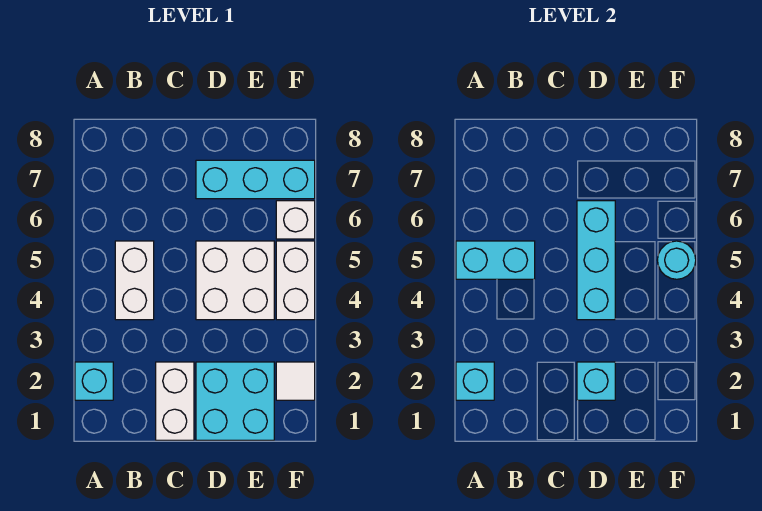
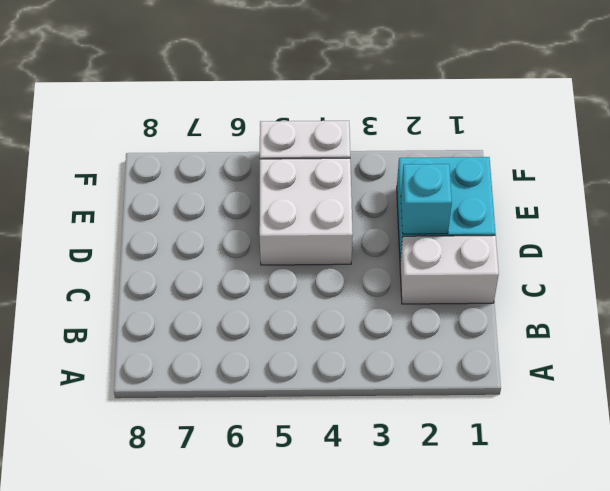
none -> cyan 1x1 brick [75,362,113,400]
none -> white 1x2 brick [115,241,154,320]
none -> cyan 1x3 brick [196,160,315,199]

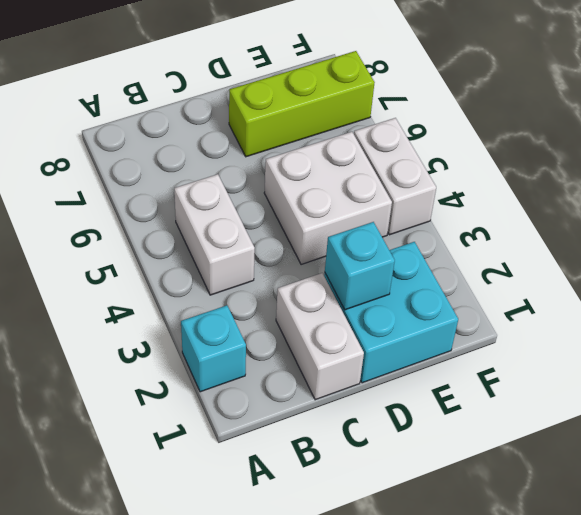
lime 1x3 brick [229,51,375,157] -> cyan 1x3 brick [196,160,315,199]
none -> white 1x1 tile [276,362,315,400]
none -> white 1x1 brick [276,201,315,239]
none -> cyan 1x1 brick [456,362,494,400]

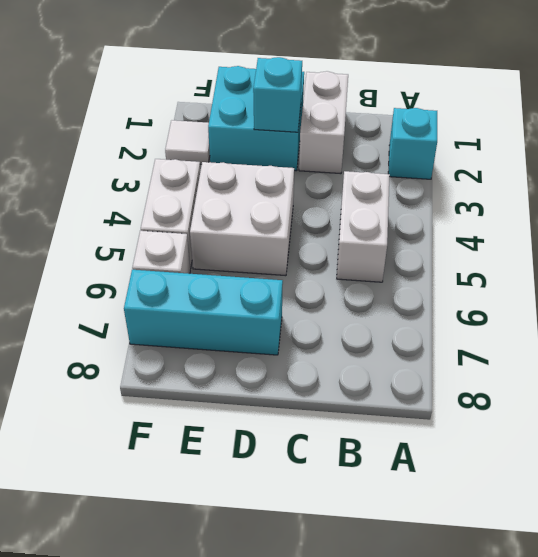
none -> cyan 1x1 brick [456,362,494,400]
none -> cyan 1x2 brick [456,241,535,279]
none -> cyan 1x3 brick [577,201,615,320]

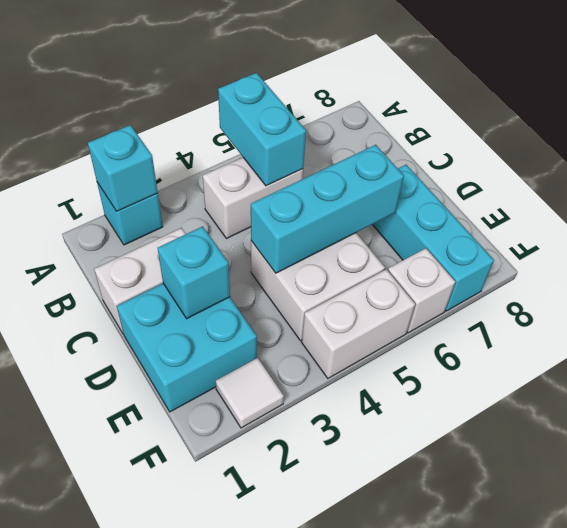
none -> cyan 1x1 round brick [657,241,696,279]

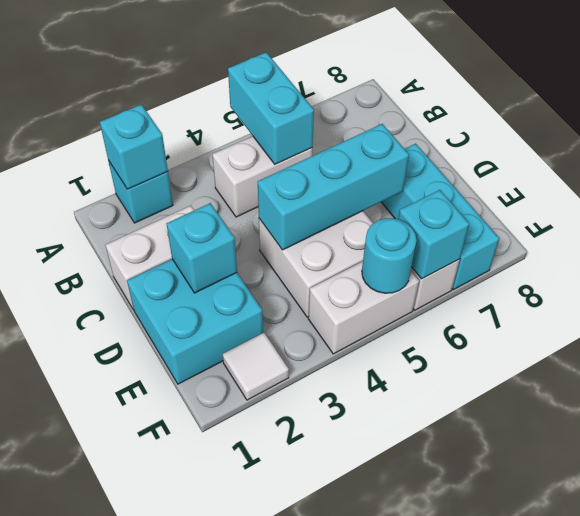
cyan 1x1 brick [398,190,469,279] -> none

